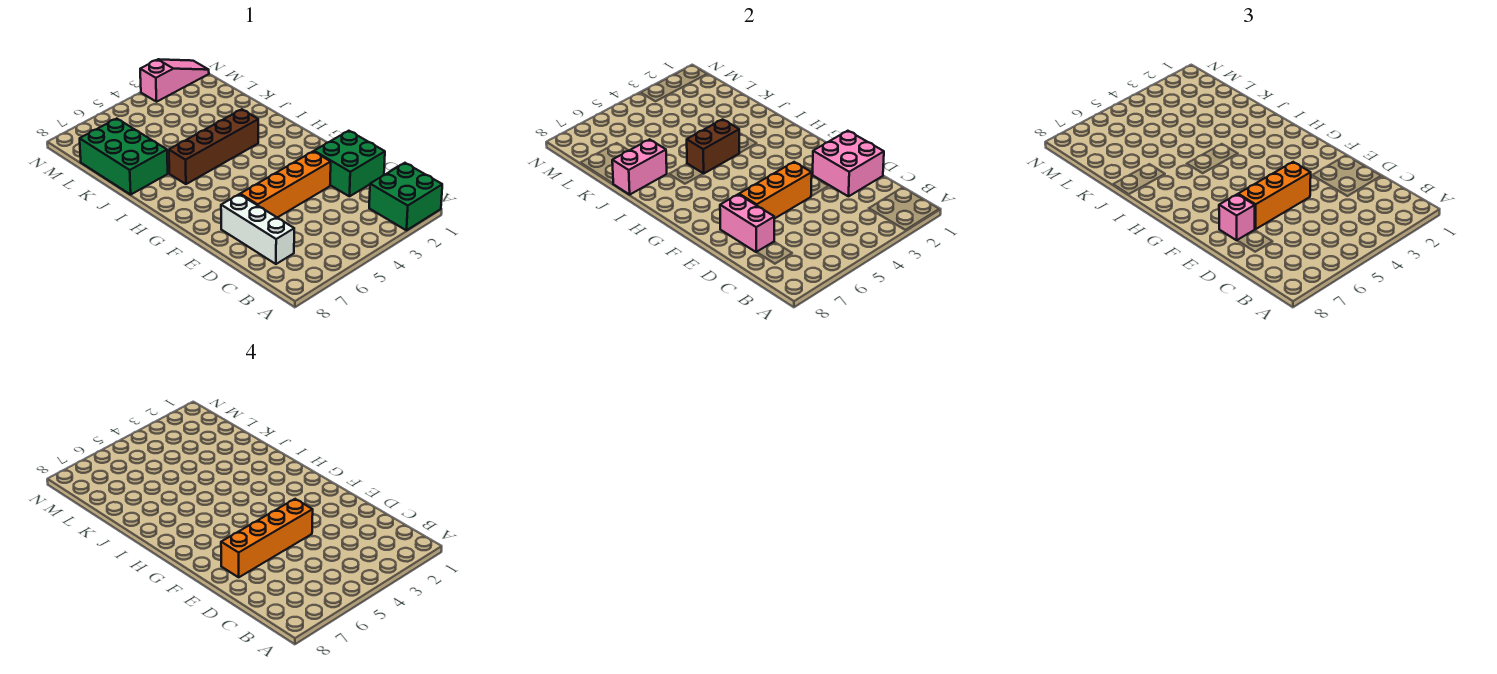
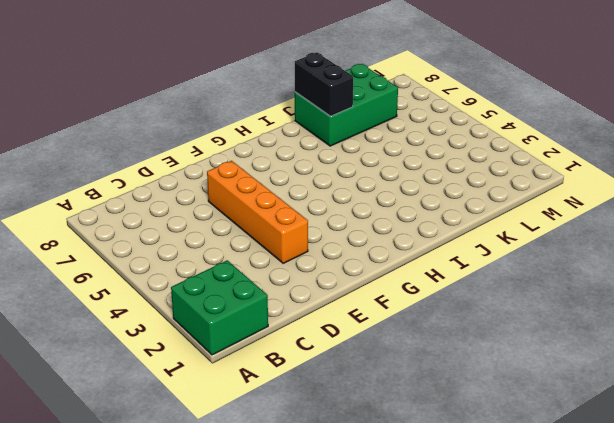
black 1x2 brick [295,53,353,116] -> pink 1x2 brick [612,139,667,195]
none -> white 1x3 brick [221,194,294,264]
none -> green 2x2 brick [314,131,385,196]
none -> brown 1x4 brick [169,109,258,184]

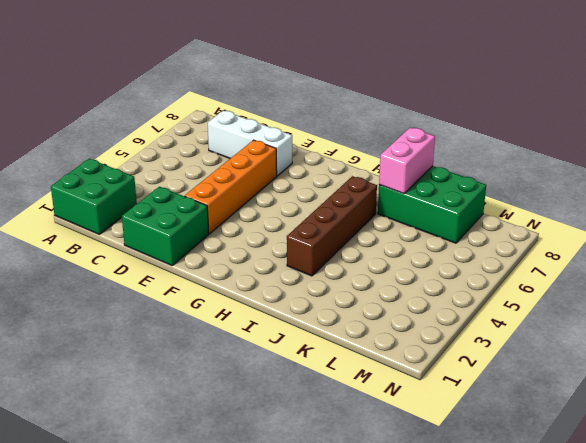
none -> pink 1x3 slope [140,59,209,102]
none -> pink 2x2 brick [813,131,884,196]
none -> pink 1x2 brick [720,194,774,252]

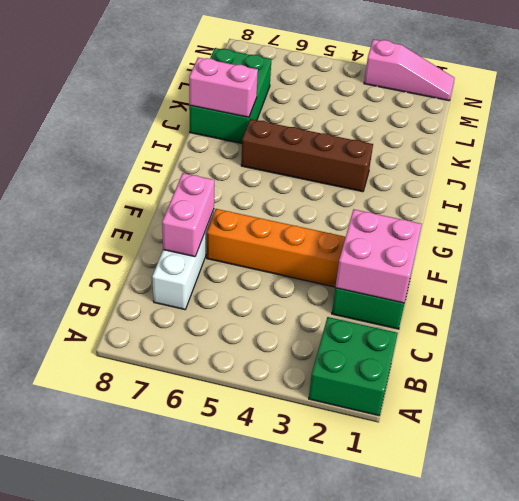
none -> orange 1x3 brick [739,162,812,219]
none -> brown 1x2 brick [687,119,739,174]
none -> orange 1x3 brick [1238,162,1311,229]

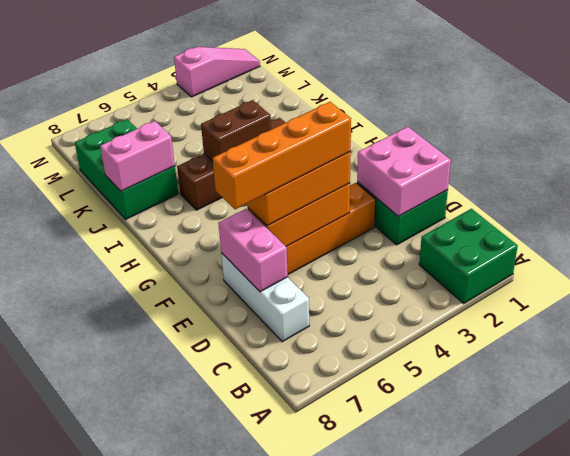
none -> pink 1x1 brick [1219,194,1255,240]

